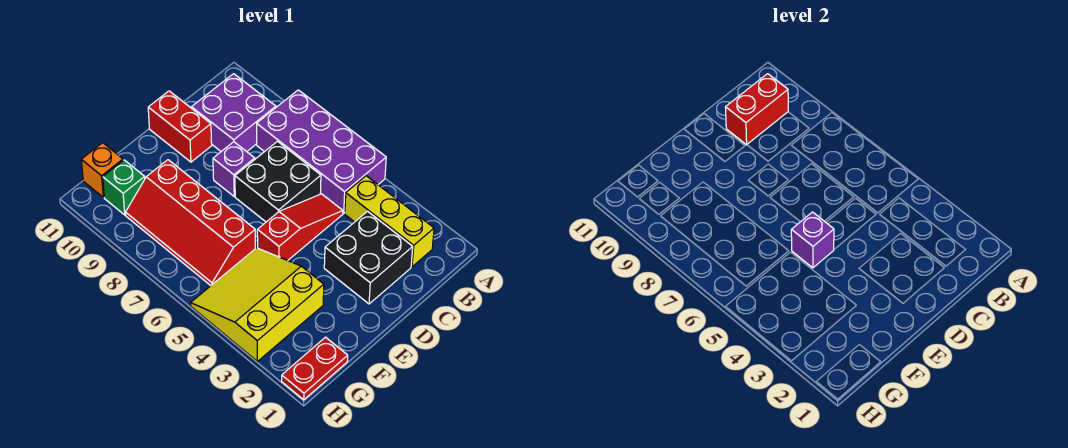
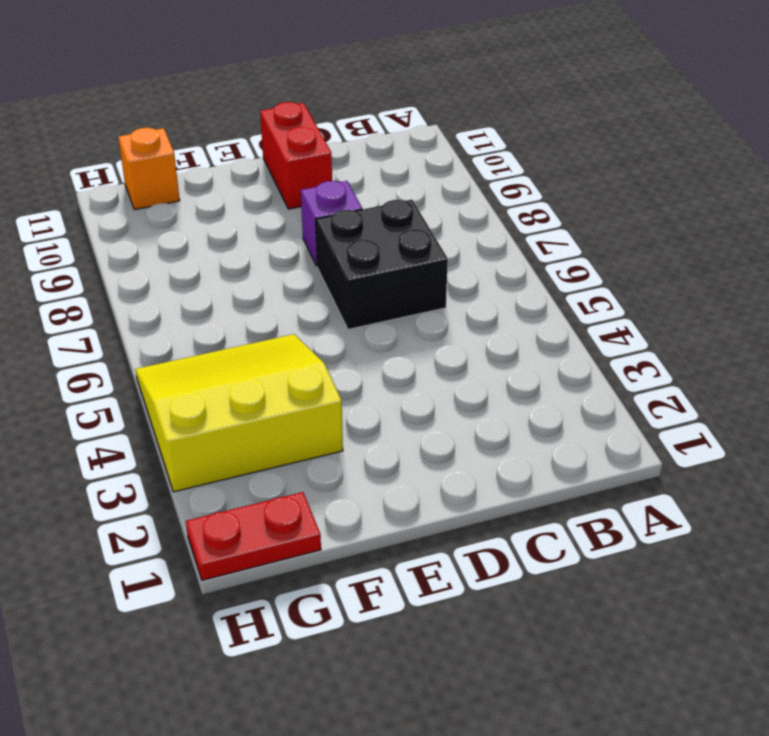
none -> purple 2x4 brick [257,90,386,213]
none -> yellow 1x3 brick [345,176,434,267]
none -> purple 2x2 brick [192,74,276,152]

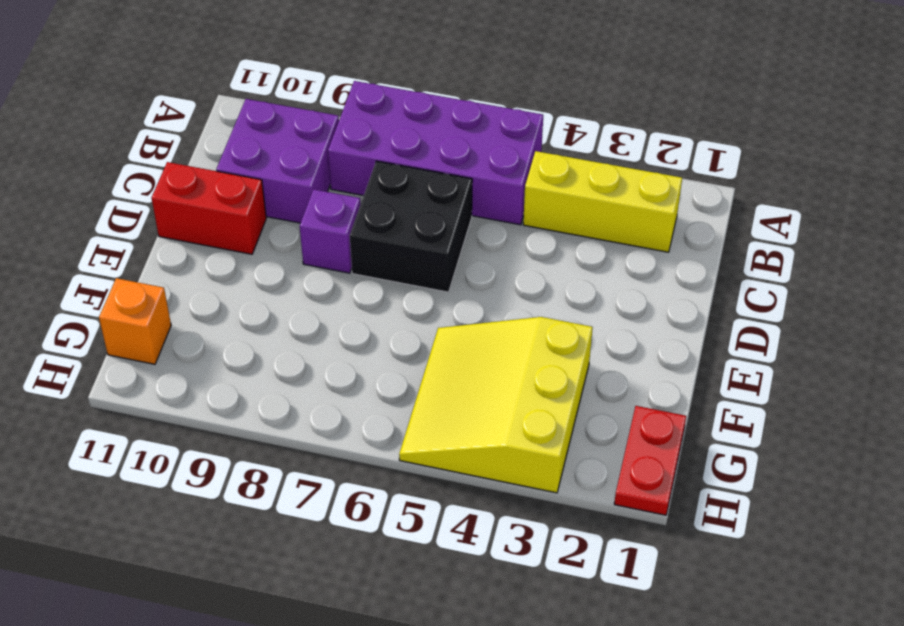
none -> black 2x2 brick [324,211,413,304]
none -> red 1x3 slope [257,194,343,260]
none -> red 2x4 slope [126,160,255,286]

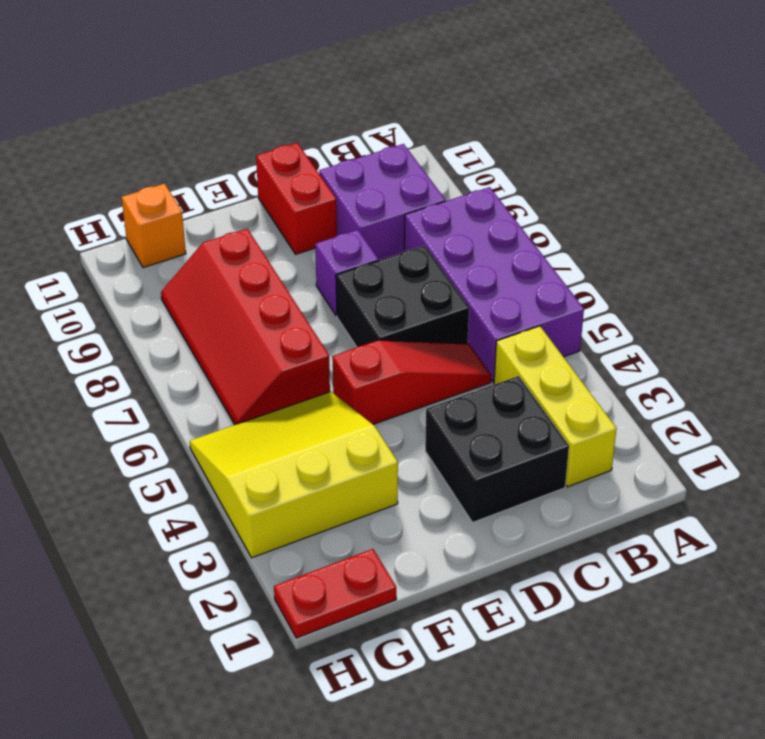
none -> green 1x1 brick [103,160,145,215]
none -> red 1x2 brick [726,74,788,145]
none -> purple 1x1 brick [791,212,834,268]

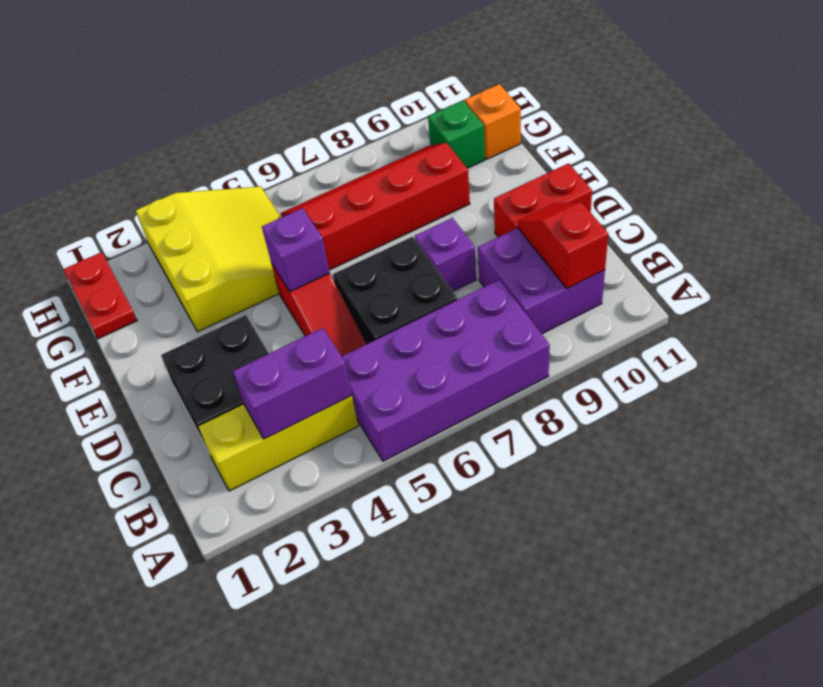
purple 1x2 brick [233,328,352,439] -> none
red 1x2 slope [518,202,608,289] -> red 1x2 brick [726,74,788,145]

